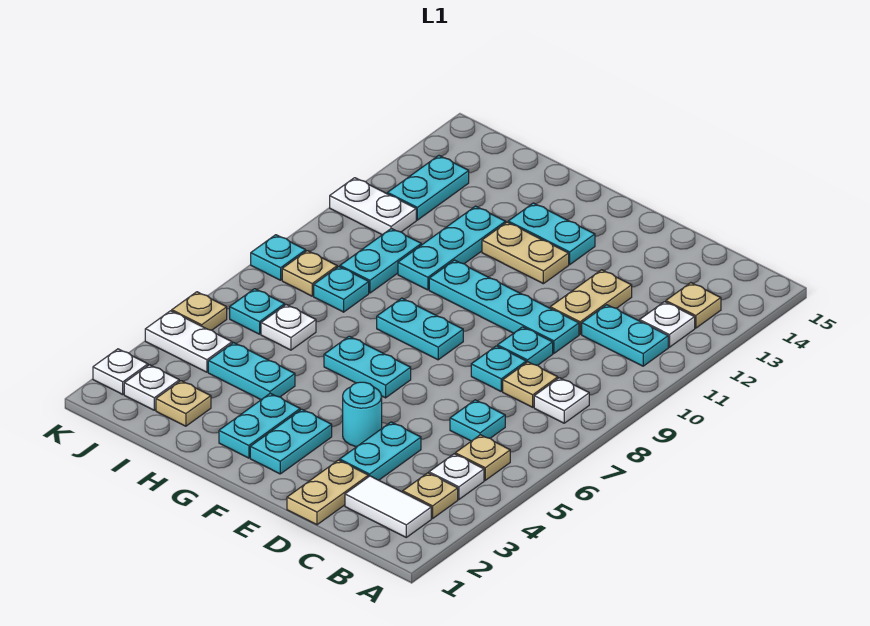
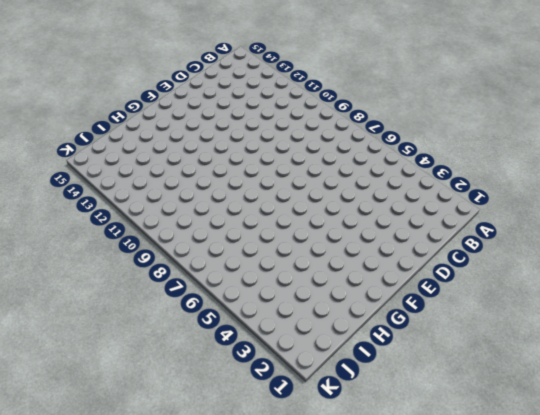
none -> white 1x2 tile [345,476,431,537]
none -> tan 1x1 plate [403,473,458,518]
none -> white 1x1 plate [429,454,484,499]
none -> tan 1x1 plate [455,435,510,480]

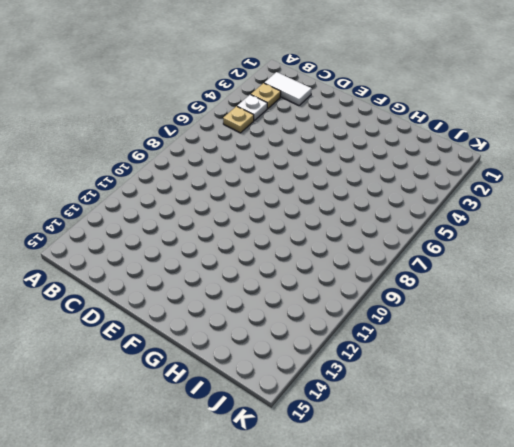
none -> white 1x1 plate [534,378,589,423]
none -> cyan 1x2 plate [582,305,668,366]
none -> white 1x1 plate [640,302,695,347]
none -> tan 1x1 plate [666,283,721,328]

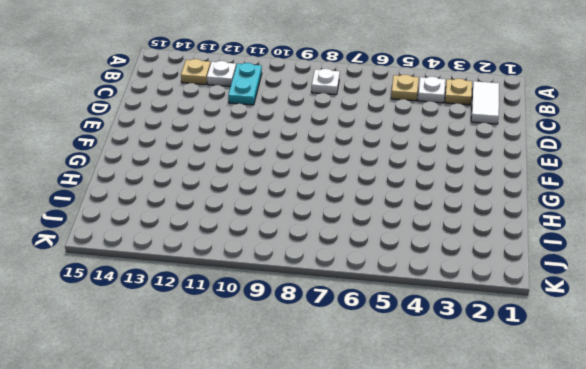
none -> cyan 1x1 plate [450,400,505,441]
none -> tan 1x1 plate [503,362,558,407]
none -> tan 1x2 plate [287,460,368,525]
none -> cyan 1x2 plate [340,422,421,480]

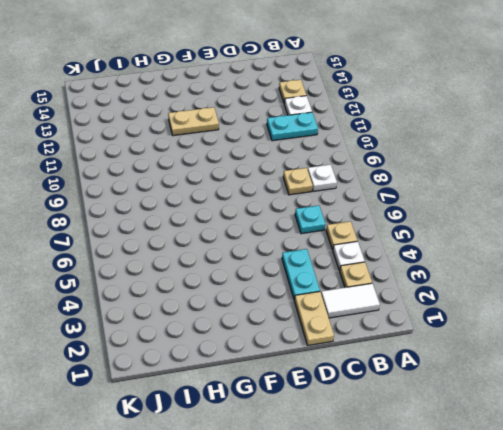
none -> cyan 1x1 plate [471,346,526,391]
none -> cyan 1x1 plate [498,327,553,365]
none -> cyan 1x4 plate [429,260,579,353]
none -> tan 1x2 plate [550,270,632,334]

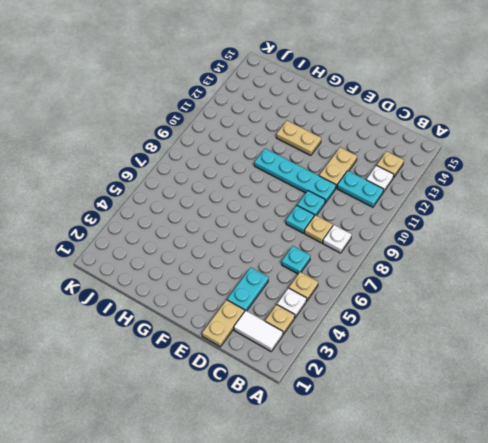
none -> cyan 1x1 round brick [343,382,382,447]
none -> cyan 1x2 plate [250,409,332,474]
none -> cyan 1x2 plate [324,336,411,398]
none -> cyan 1x2 plate [377,298,463,360]

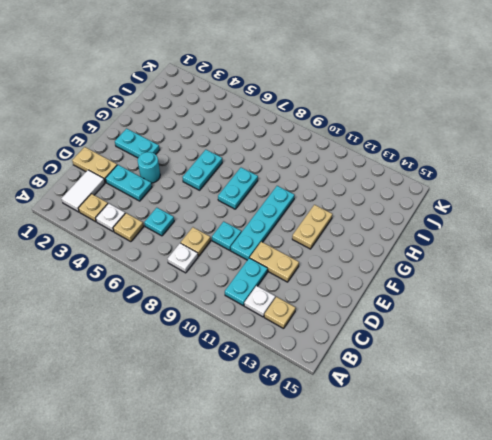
none -> cyan 1x1 plate [471,346,526,391]
none -> cyan 1x2 plate [508,203,595,264]
none -> cyan 1x2 plate [219,393,300,458]
none -> cyan 1x2 plate [208,343,295,400]

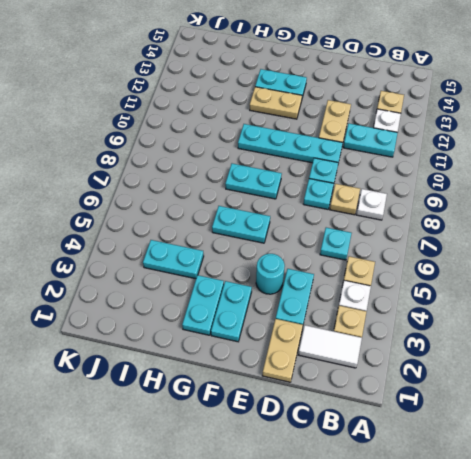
none -> cyan 1x3 plate [398,206,506,290]
none -> tan 1x1 plate [156,381,211,426]
none -> white 1x1 plate [261,305,316,350]
none -> cyan 1x1 plate [314,267,369,312]

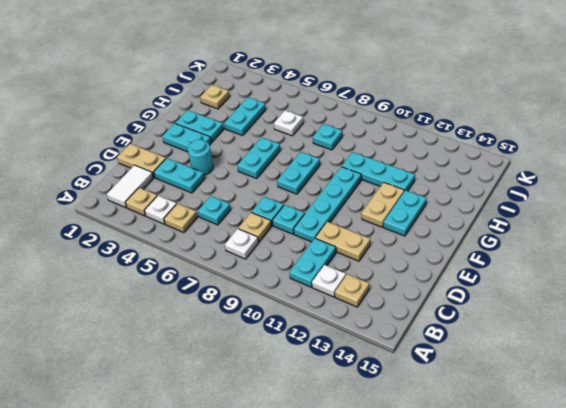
none -> cyan 1x2 plate [340,228,421,293]
none -> white 1x1 plate [124,365,179,410]
none -> white 1x2 plate [145,311,232,372]
none -> cyan 1x1 plate [230,289,285,334]

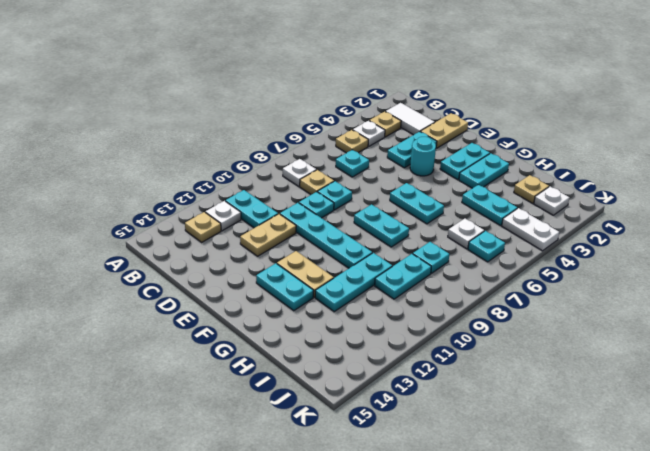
none -> tan 1x1 plate [282,251,337,296]
none -> white 1x2 plate [330,178,416,235]
none -> cyan 1x2 plate [387,156,469,220]
none -> white 1x1 plate [93,349,148,394]

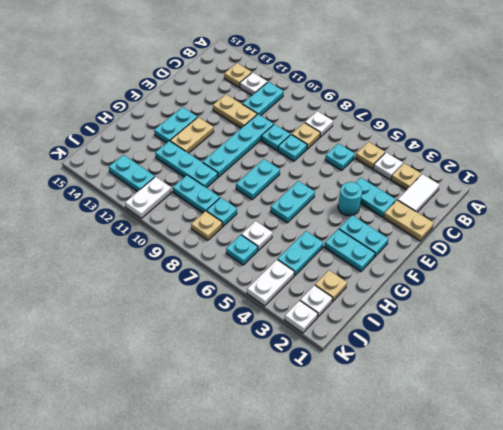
none -> tan 1x1 plate [172,292,227,330]
none -> cyan 1x1 plate [251,235,306,280]

